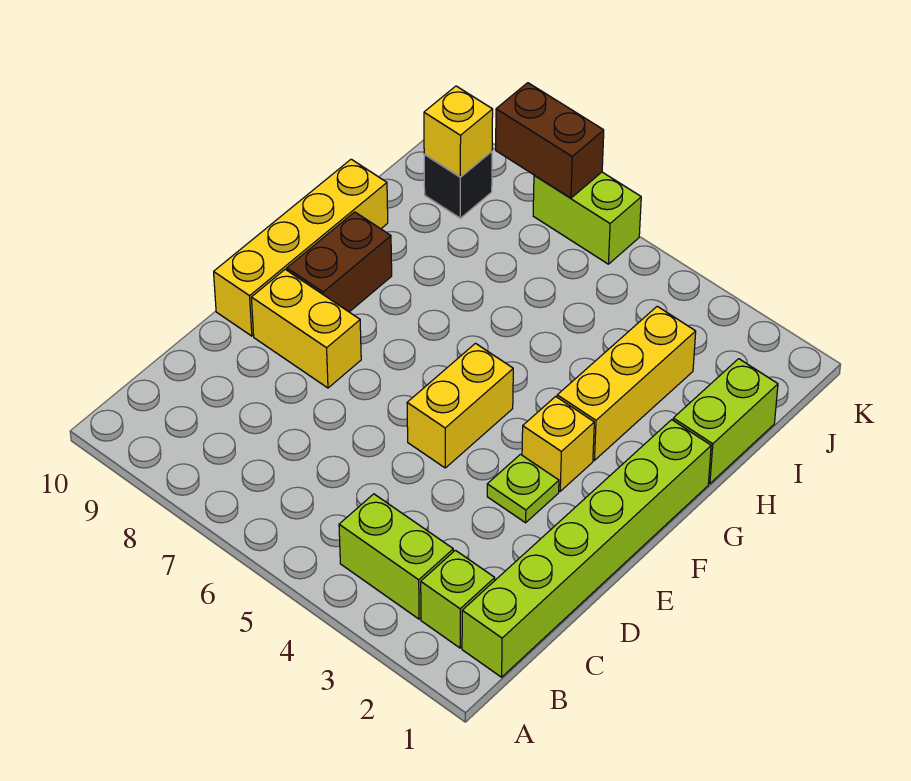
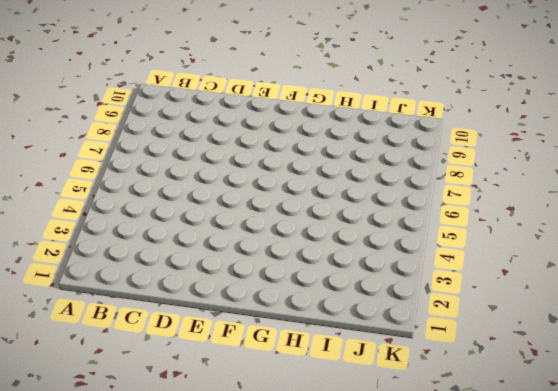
none -> lime 1x6 brick [462,420,711,677]
none -> lime 1x1 brick [421,550,495,648]
none -> lime 1x2 brick [339,494,453,619]

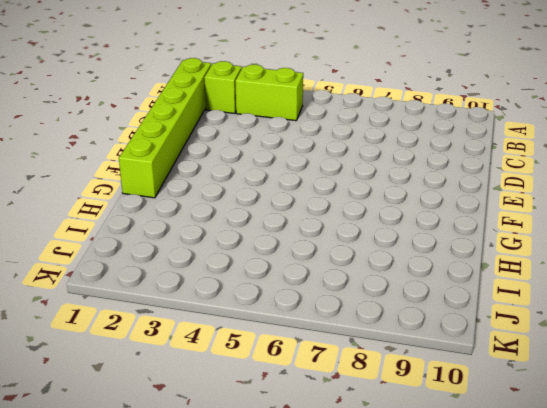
none -> lime 1x1 plate [487,454,559,523]
none -> yellow 1x2 brick [407,343,513,468]
none -> yellow 1x2 brick [251,269,361,388]

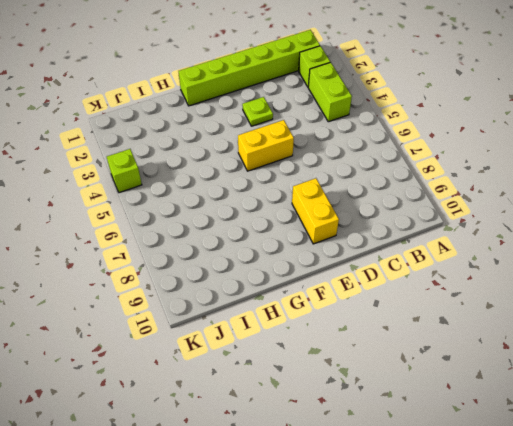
lime 1x1 brick [107,149,142,193] -> none
none -> yellow 1x4 brick [214,159,388,336]
none -> yellow 1x1 brick [522,396,594,491]
none -> brown 1x2 brick [287,212,392,312]

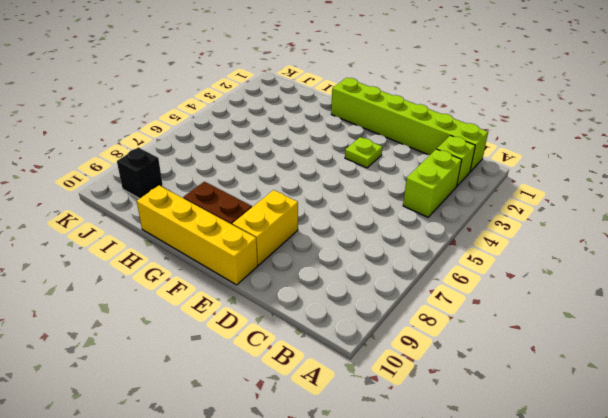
none -> yellow 1x2 brick [407,343,513,468]
none -> yellow 1x1 brick [522,396,594,491]
none -> yellow 1x3 brick [557,306,696,460]

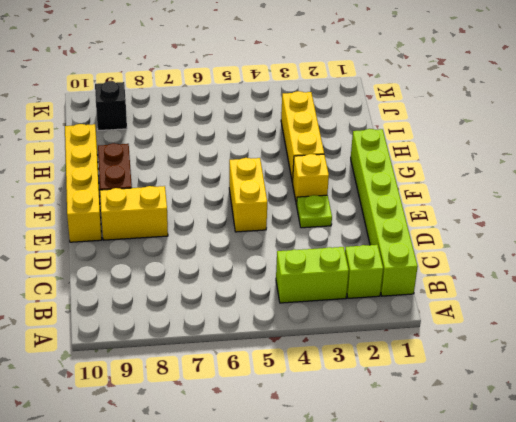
none -> lime 1x2 brick [673,359,778,484]
none -> lime 1x2 brick [533,172,641,264]
none -> yellow 1x1 brick [424,86,493,177]

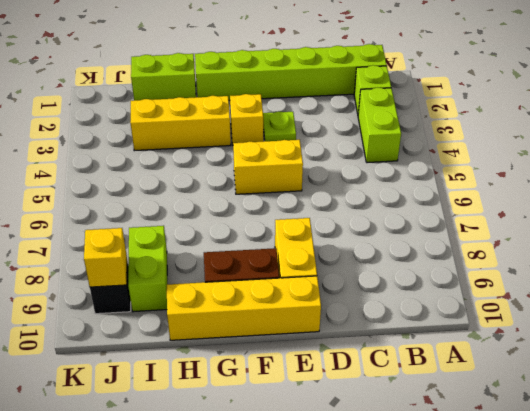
lime 1x2 brick [128,226,167,312] -> lime 1x2 brick moved to [533,172,641,264]
none -> brown 1x2 brick [496,83,604,198]

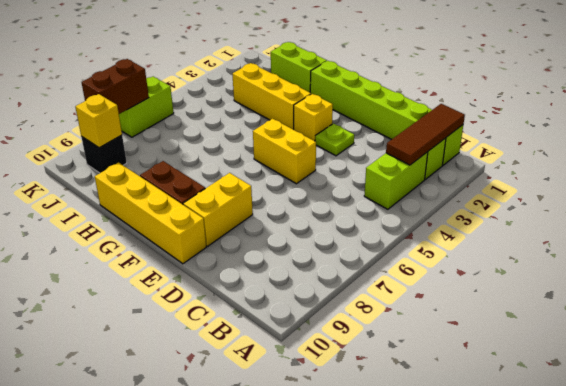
brown 1x3 tile [386,104,465,165] -> none

